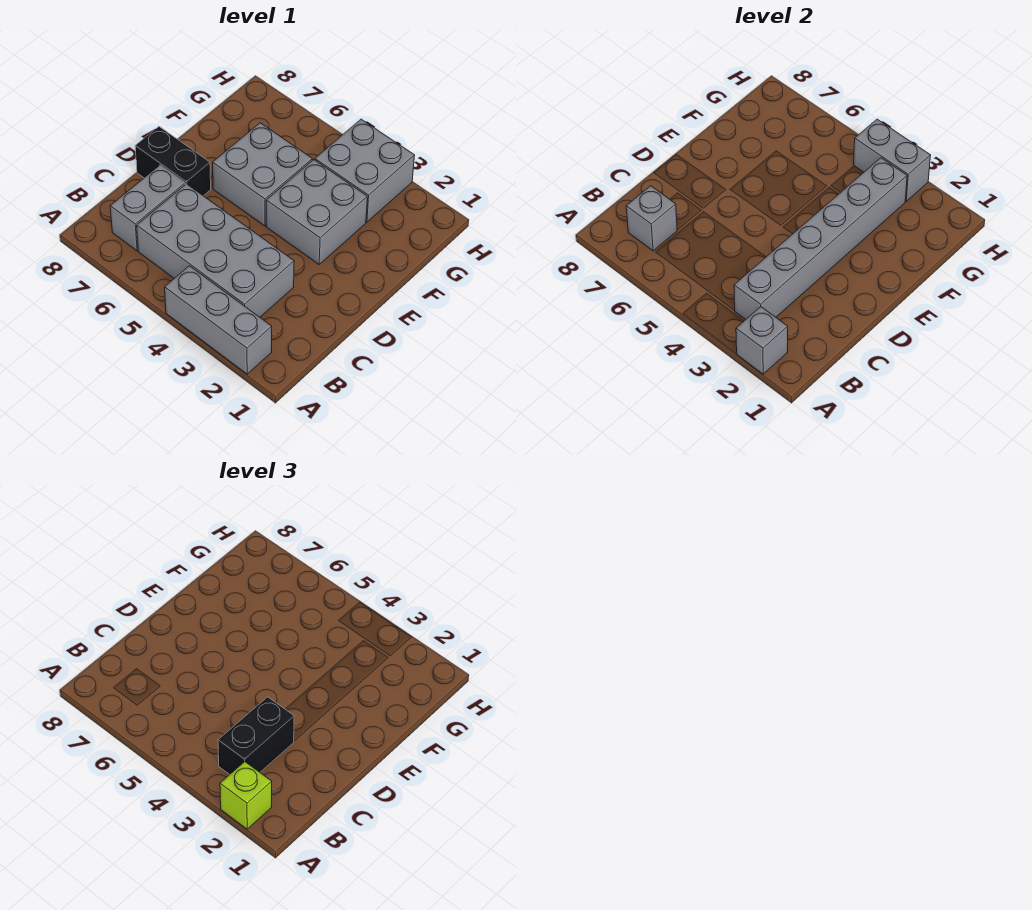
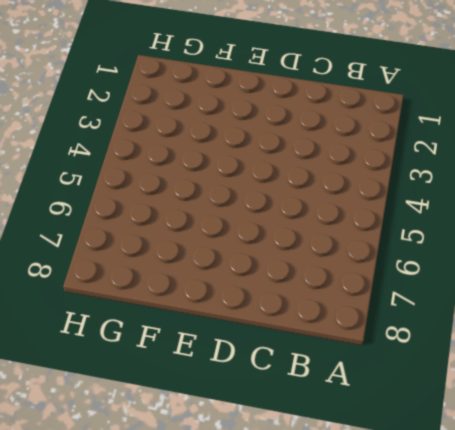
none -> grey 1x3 brick [165,266,272,374]
none -> grey 2x4 brick [137,184,294,317]
none -> grey 1x2 brick [110,165,185,251]

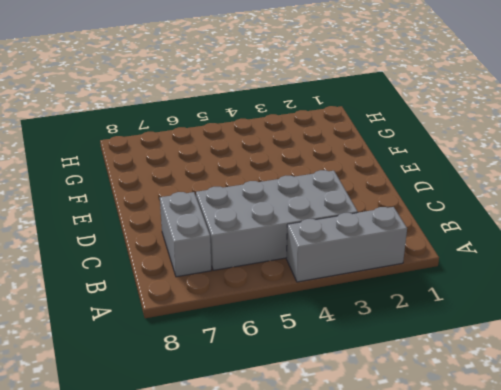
none -> black 1x2 brick [135,127,211,196]
none -> grey 2x2 brick [266,160,367,264]
none -> grey 2x2 brick [213,123,312,226]

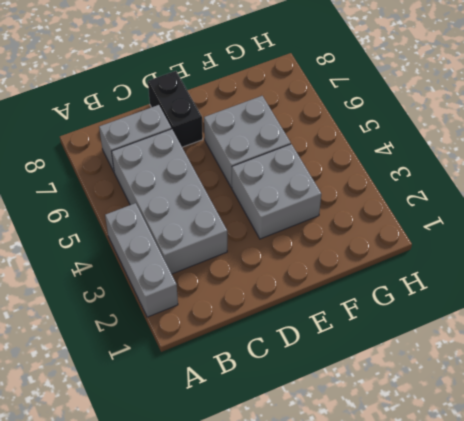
none -> grey 2x2 brick [315,119,415,222]
none -> grey 1x1 brick [736,307,788,374]
none -> grey 1x6 brick [734,158,907,319]

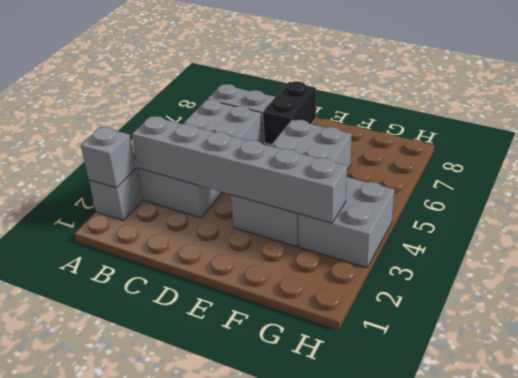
none -> grey 1x1 brick [626,186,677,251]
none -> grey 1x2 brick [854,119,931,201]
none -> lime 1x1 brick [220,762,272,829]

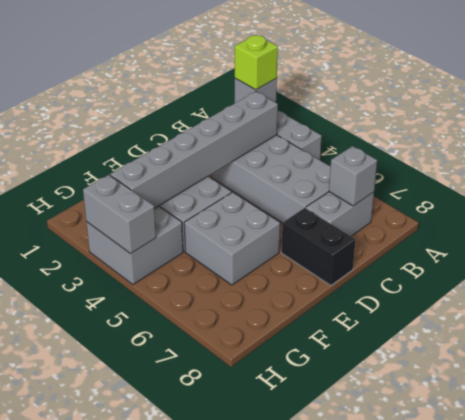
none -> black 1x2 brick [218,697,294,774]

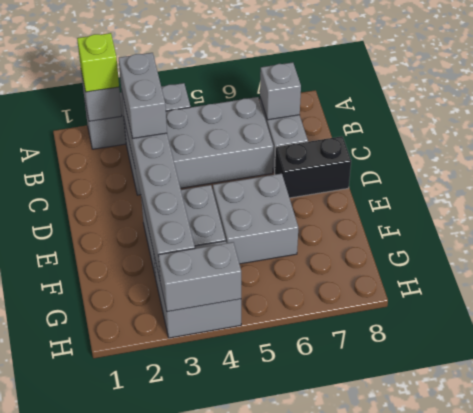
grey 1x2 brick [119,53,167,138] -> black 1x2 brick [218,697,294,774]

